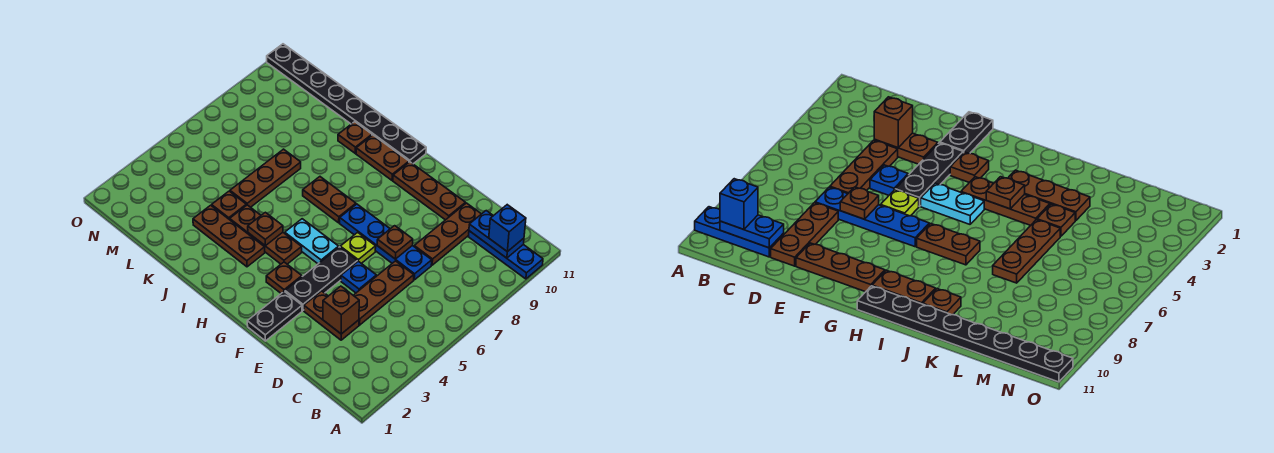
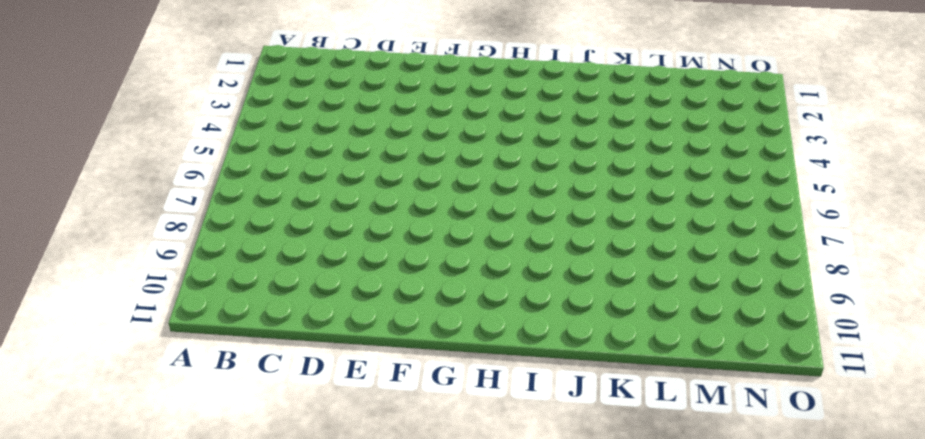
none -> blue 1x3 plate [469,231,543,279]
none -> brown 1x2 plate [304,291,359,340]
none -> brown 1x3 plate [353,261,414,325]

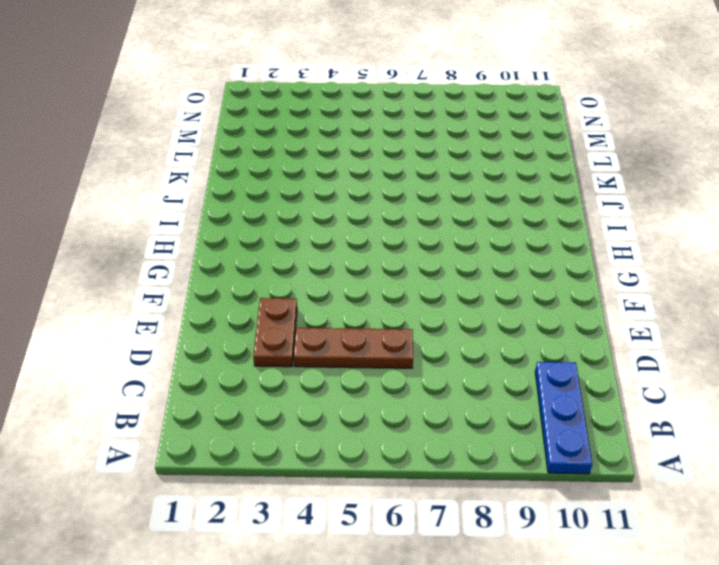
none -> blue 1x4 plate [340,204,432,280]
none -> brown 1x3 plate [414,203,481,265]
none -> blue 1x1 plate [341,261,376,293]

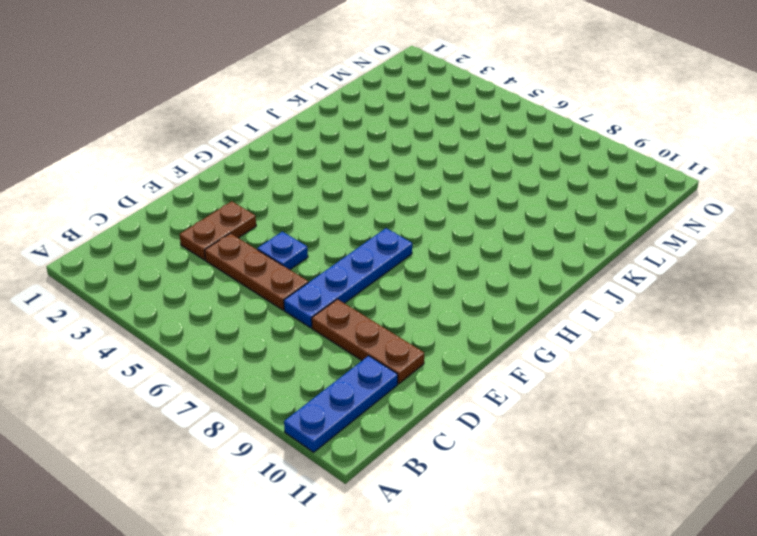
none -> brown 1x3 plate [393,162,465,220]
none -> black 1x2 plate [247,291,302,341]
none -> black 1x3 plate [285,247,357,310]

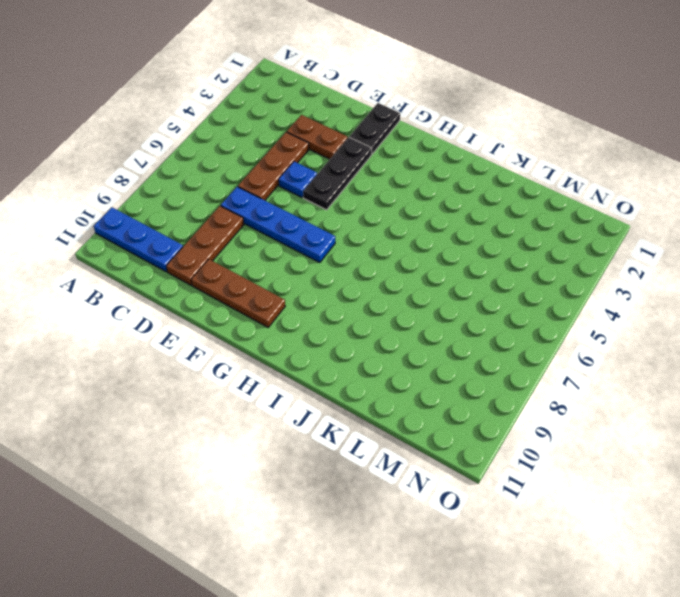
none -> lime 1x1 plate [340,232,376,263]
none -> brown 1x1 plate [266,262,302,293]
none -> cyan 1x2 plate [285,219,339,264]

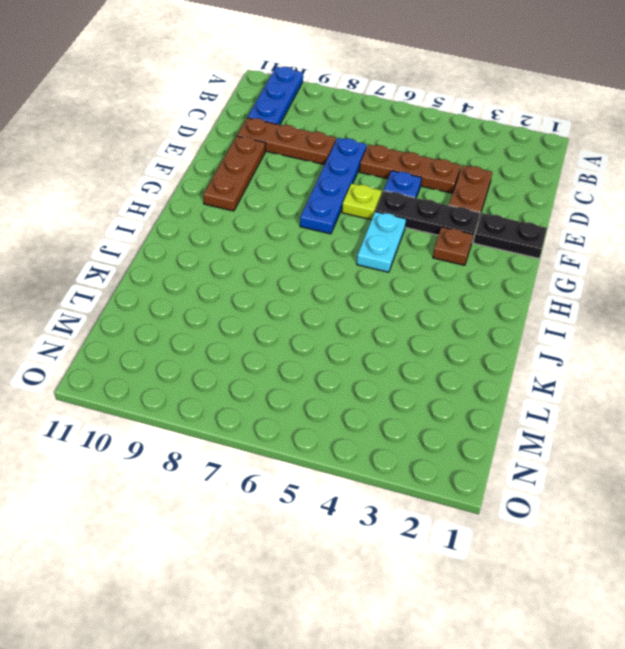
none -> brown 1x3 plate [230,205,302,264]
none -> brown 1x2 plate [303,177,356,223]
none -> brown 1x2 plate [356,135,409,180]

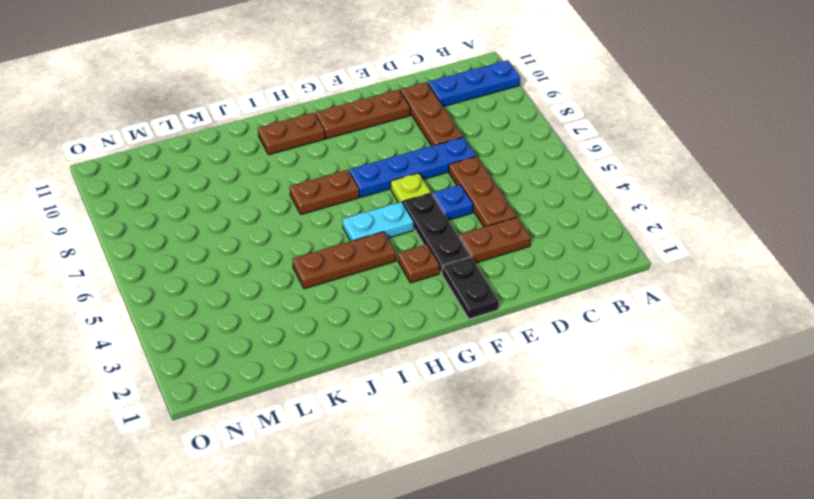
none -> black 1x8 plate [267,44,426,164]
none -> brown 1x3 plate [193,205,265,267]
none -> brown 1x1 plate [338,122,372,153]

